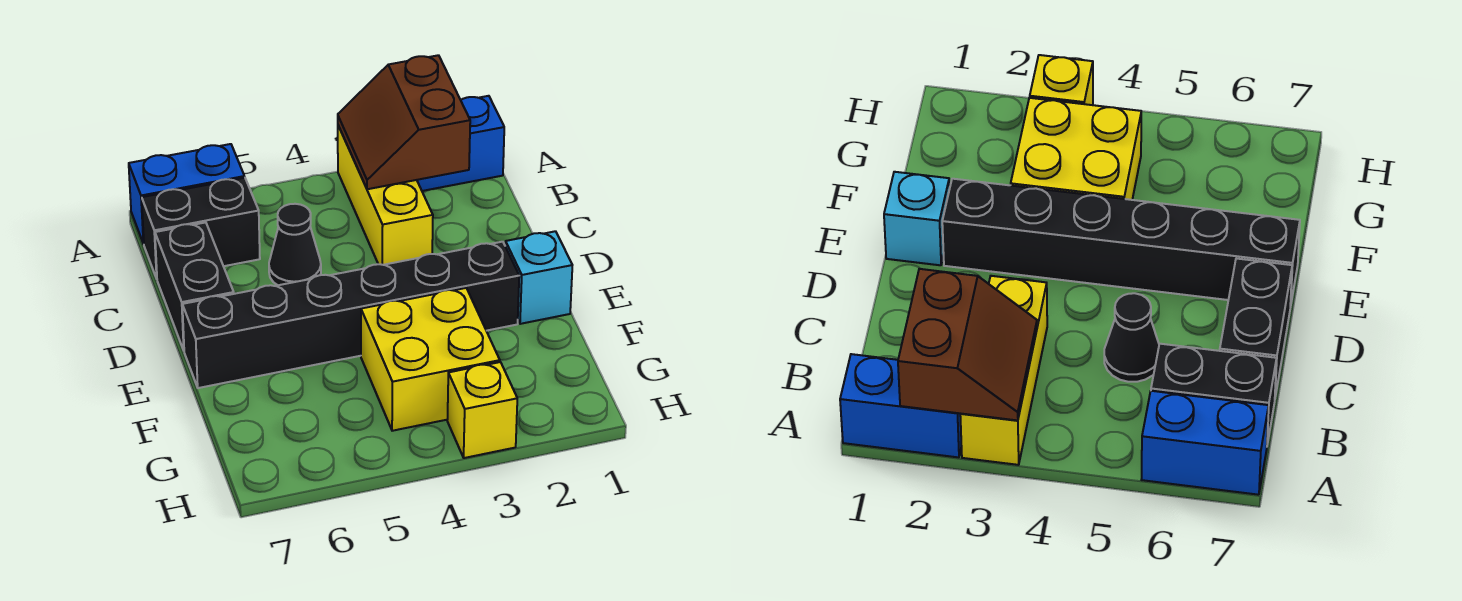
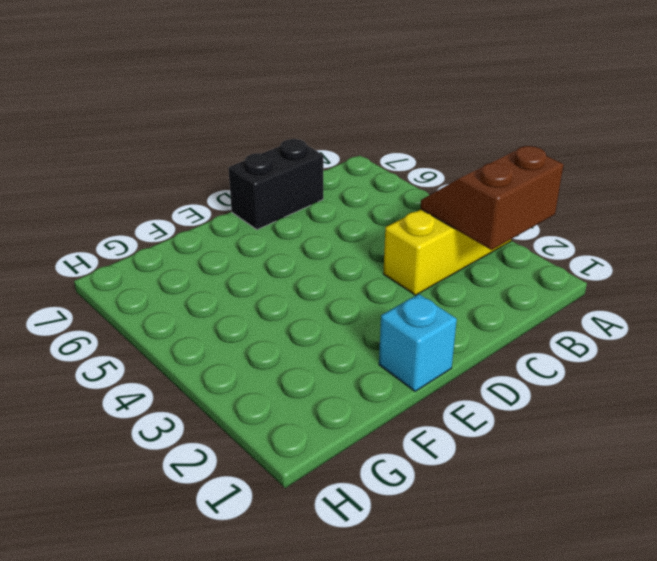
none -> blue 1x2 brick [417,96,504,191]
none -> blue 1x2 brick [129,144,245,244]

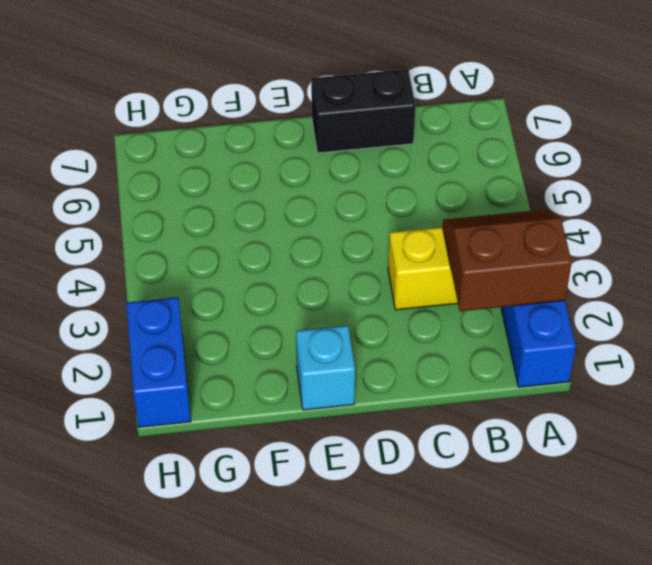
blue 1x2 brick [126,297,191,427] -> blue 1x2 brick moved to [129,144,245,244]
none -> black 1x2 brick [142,178,260,279]
none -> black 1x1 cone [269,204,321,285]

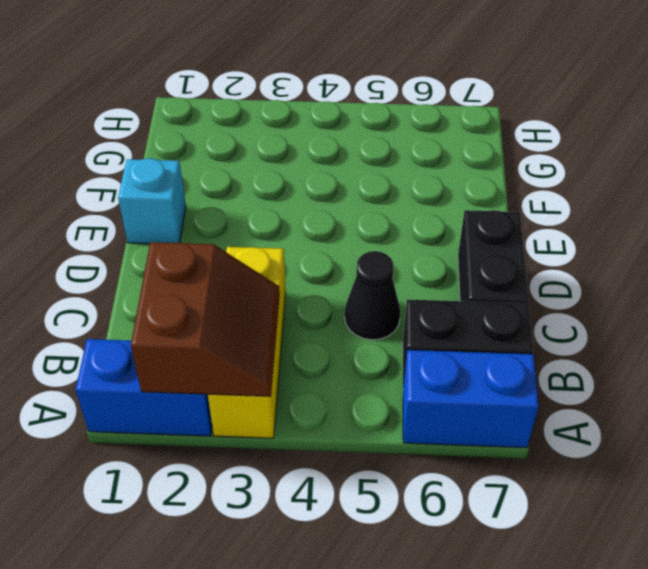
none -> black 1x6 brick [182,242,519,388]
none -> yellow 2x2 brick [361,288,500,431]

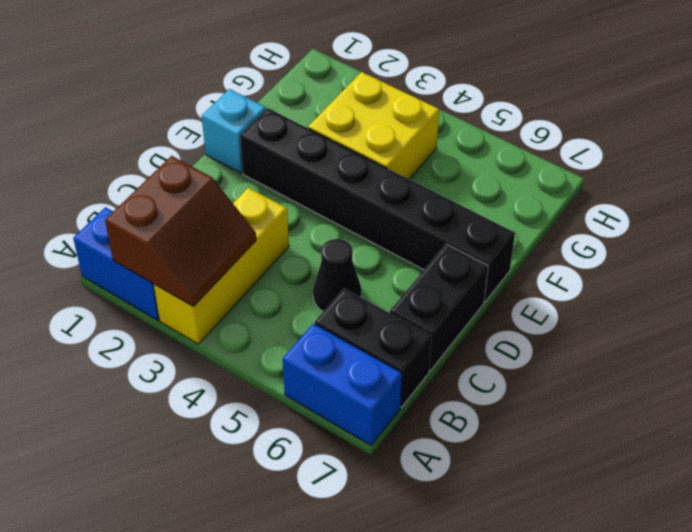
none -> yellow 1x1 brick [447,362,517,458]

